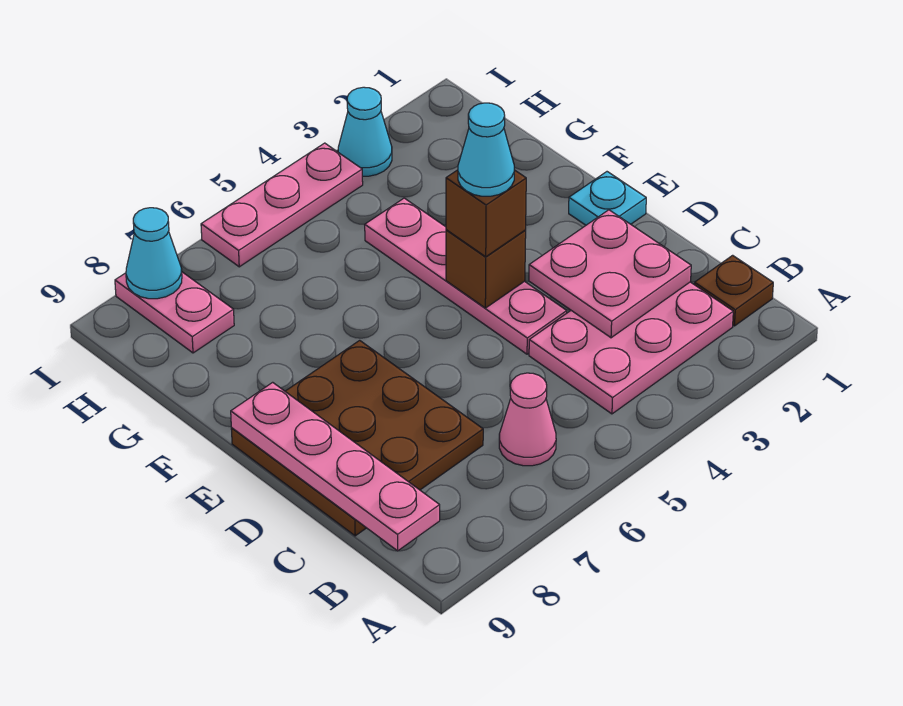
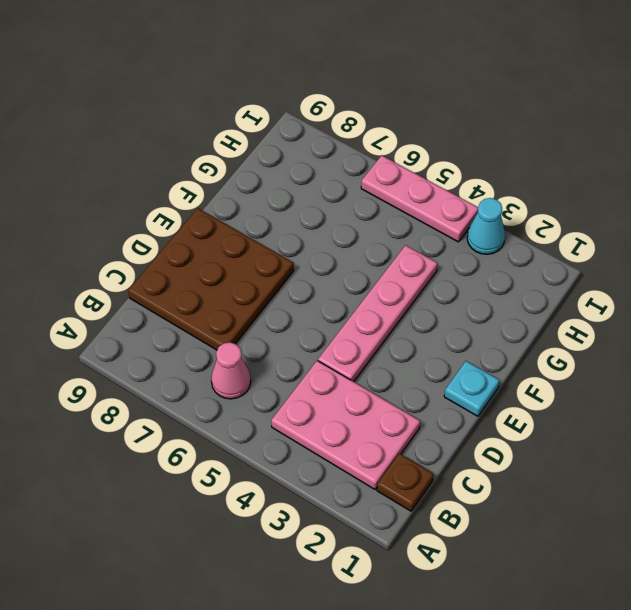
none -> pink 1x2 plate [115,272,234,353]
none -> pink 1x4 plate [231,382,440,551]
none -> pink 2x2 plate [529,210,691,338]

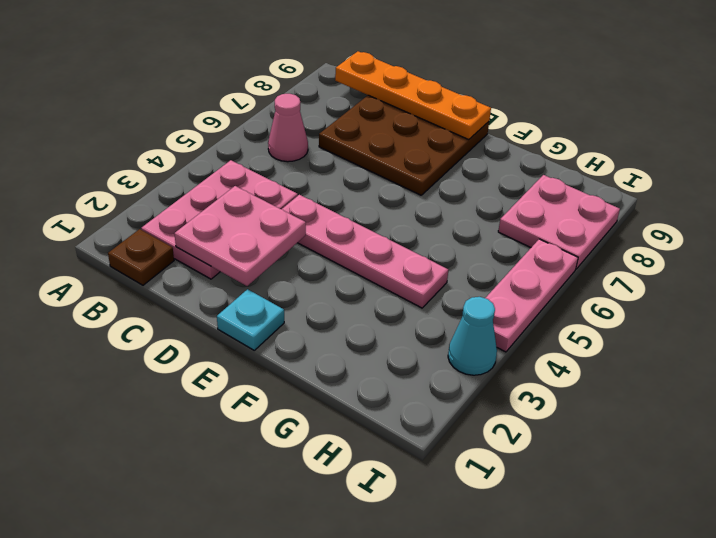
orange 1x4 plate [335,51,491,140] -> pink 1x4 plate [231,382,440,551]
pink 2x2 plate [498,175,620,269] -> pink 1x2 plate [115,272,234,353]
none -> brown 1x1 brick [446,230,526,308]
none -> cyan 1x1 cone [126,208,182,299]
none -> brown 1x1 brick [446,170,526,257]

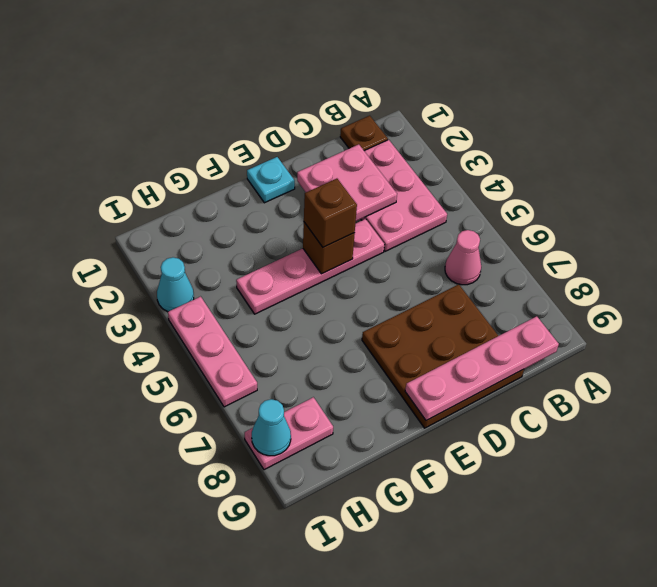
none -> cyan 1x1 cone [458,103,514,196]

